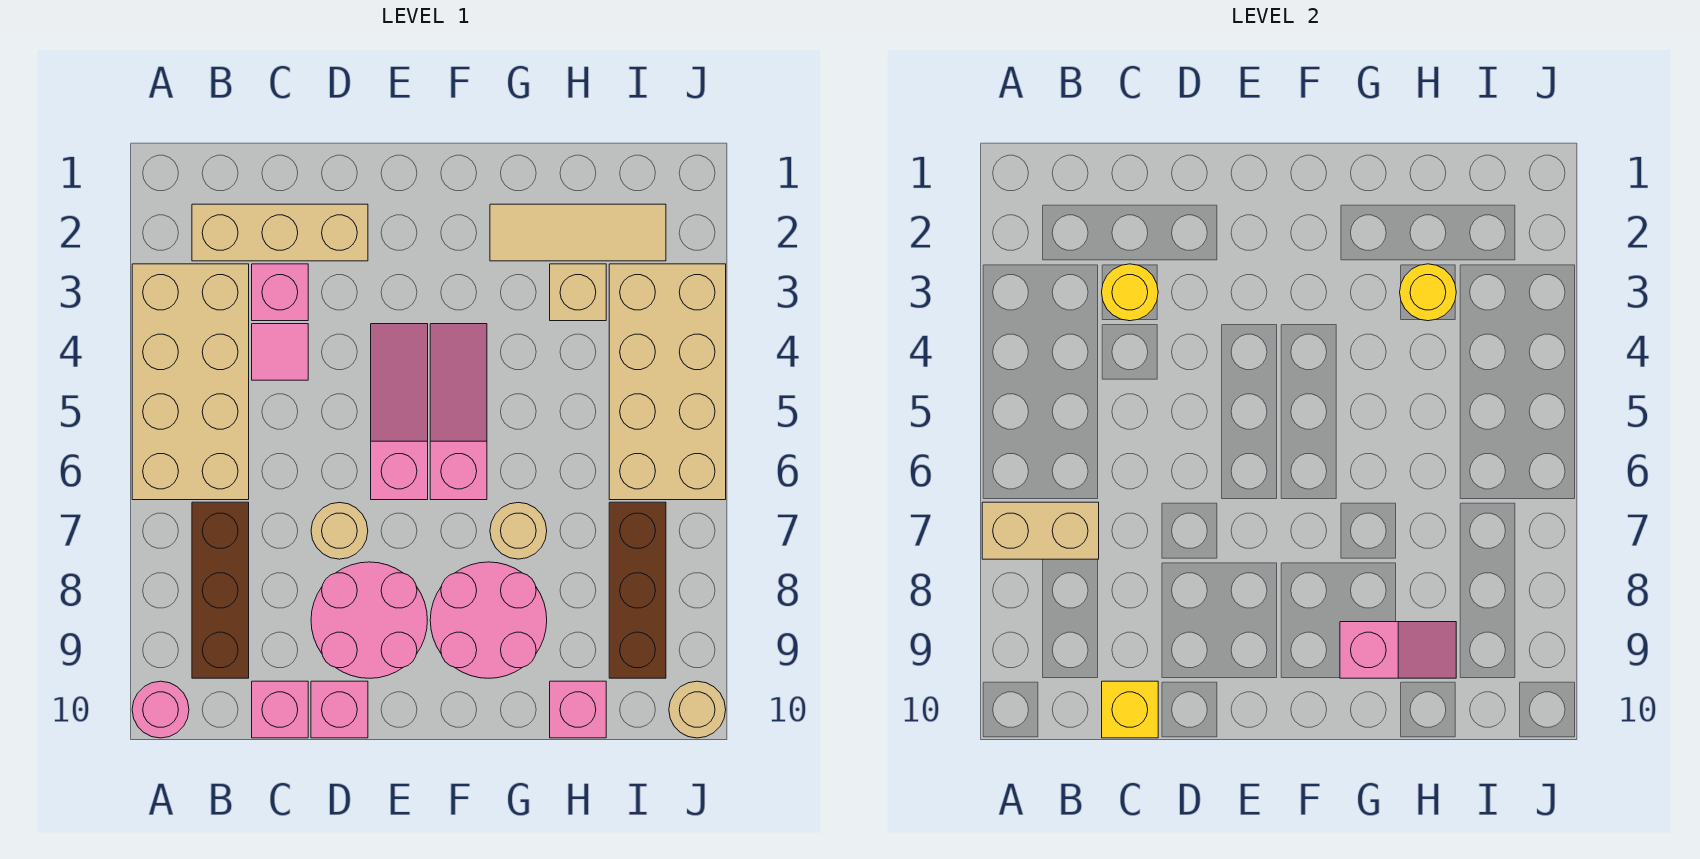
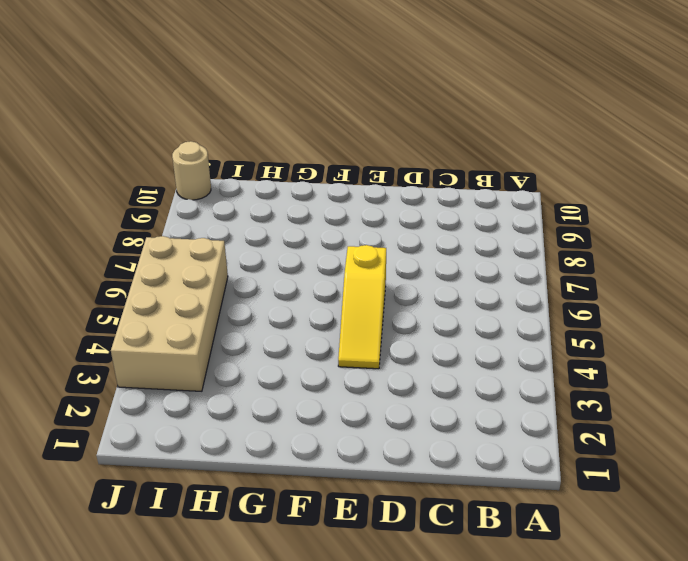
yellow 1x3 slope [338,245,386,369] -> pink 1x3 slope [371,324,428,500]
none -> tan 2x4 brick [132,264,249,500]
none -> pink 1x1 round brick [132,681,189,738]
none -> tan 1x3 brick [192,204,368,261]

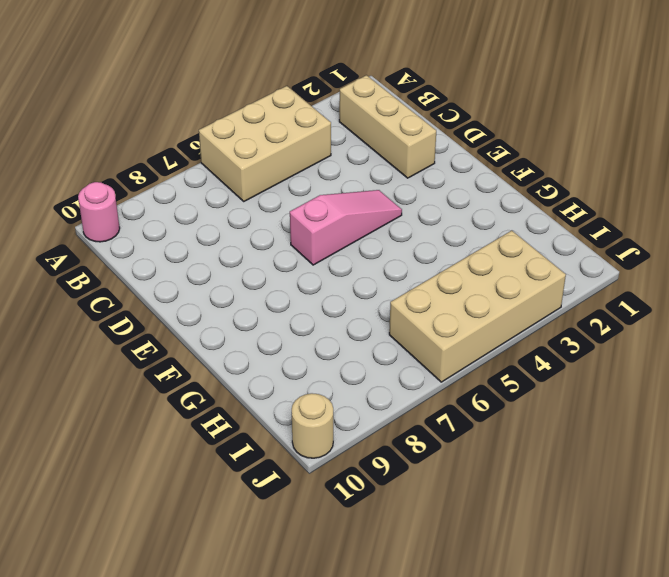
tan 2x3 brick [199,86,331,201] -> tan 2x4 brick [132,264,249,500]
none -> brown 1x3 brick [192,502,249,678]
none -> pink 1x1 brick [252,264,308,321]
none -> pink 1x1 tile [252,324,308,380]

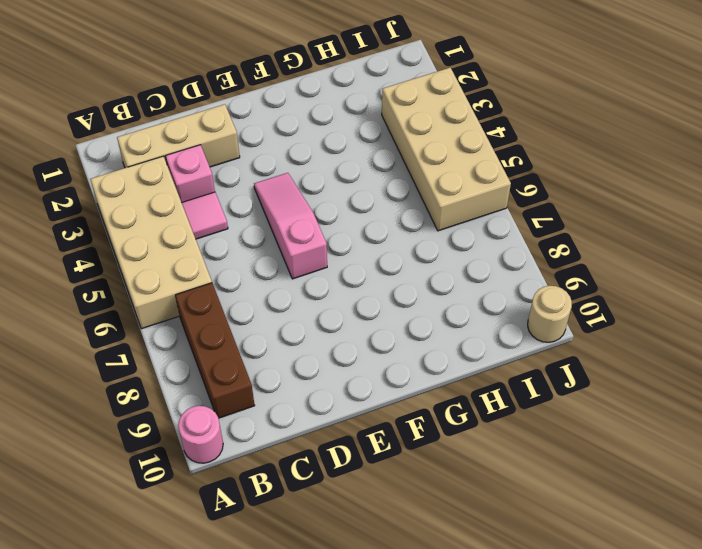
none -> pink 1x1 brick [252,681,308,738]
none -> tan 1x1 round brick [311,503,368,559]
none -> pink 2x2 round brick [311,562,427,678]

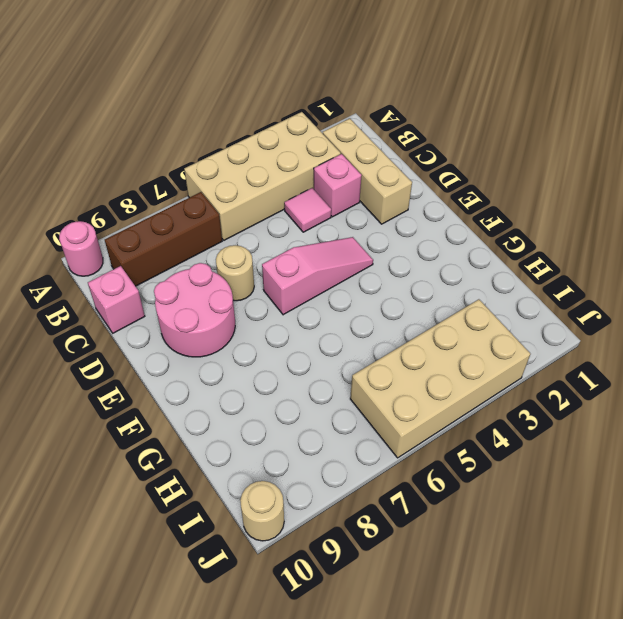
none -> pink 1x1 brick [311,681,368,738]
none -> pink 1x3 slope [430,324,487,500]
none -> pink 2x2 round brick [430,562,547,678]

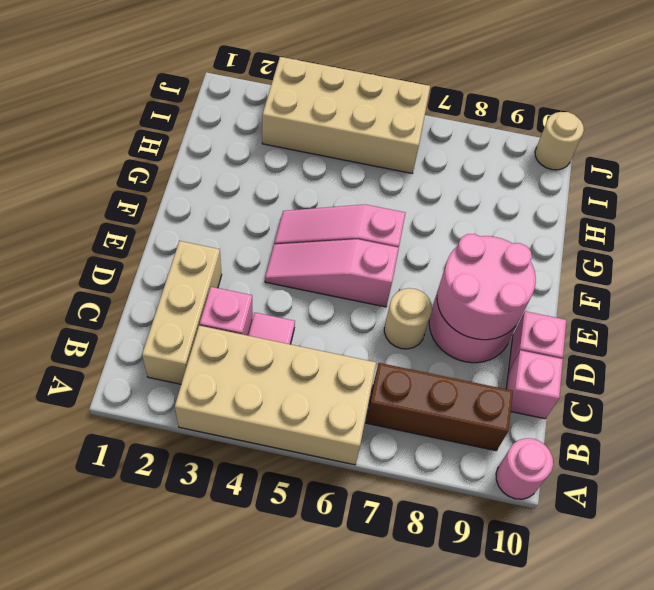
pink 2x2 round brick [437,234,536,340] -> pink 2x2 round brick moved to [430,562,547,678]
none -> tan 1x3 tile [490,204,666,261]
none -> tan 1x1 round brick [490,503,547,559]
none -> tan 1x1 brick [550,264,606,321]

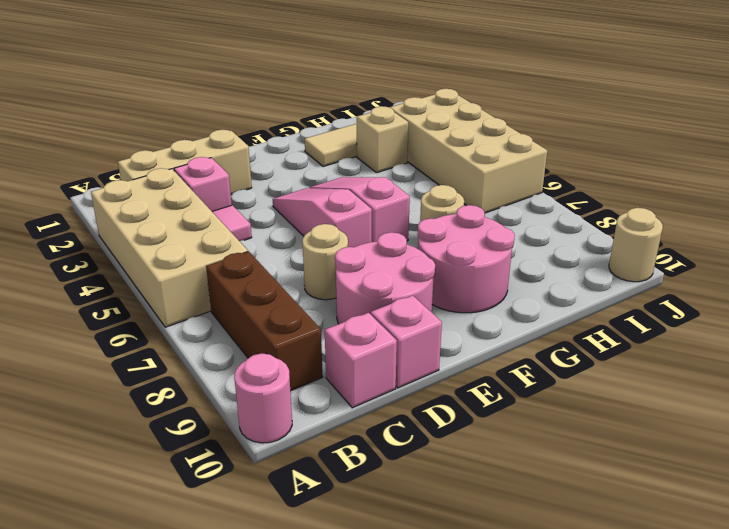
none -> pink 1x1 brick [550,681,606,738]
none -> brown 1x3 brick [609,502,666,678]
none -> tan 1x2 brick [982,502,1099,559]

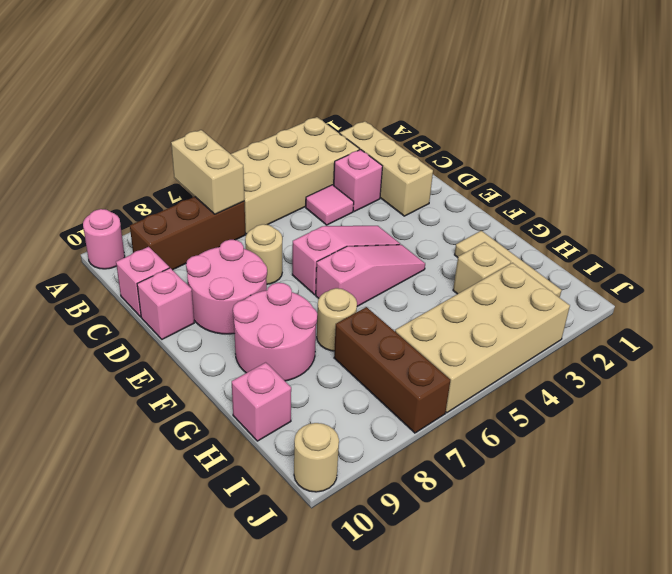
brown 1x3 brick [334,307,450,433] -> brown 1x3 brick turned to [609,502,666,678]
none -> yellow 1x1 round brick [1102,264,1158,321]
none -> yellow 1x1 brick [1102,681,1158,738]
none -> pink 1x2 slope [1340,622,1456,678]

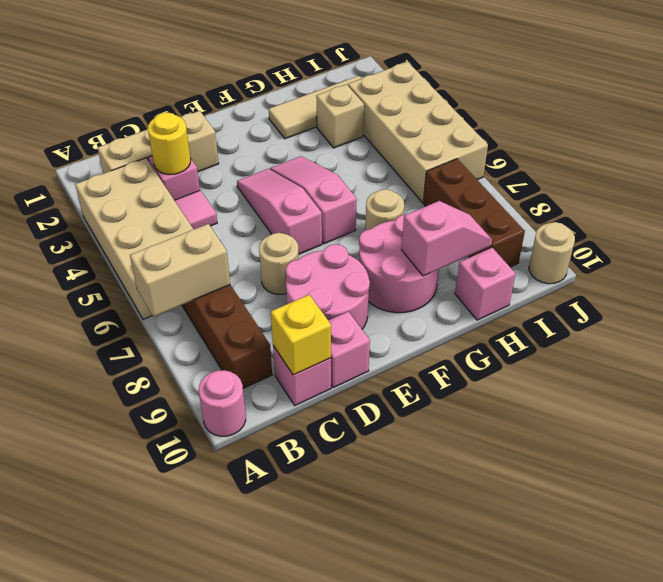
none -> yellow 1x1 round brick [1400,264,1456,321]

